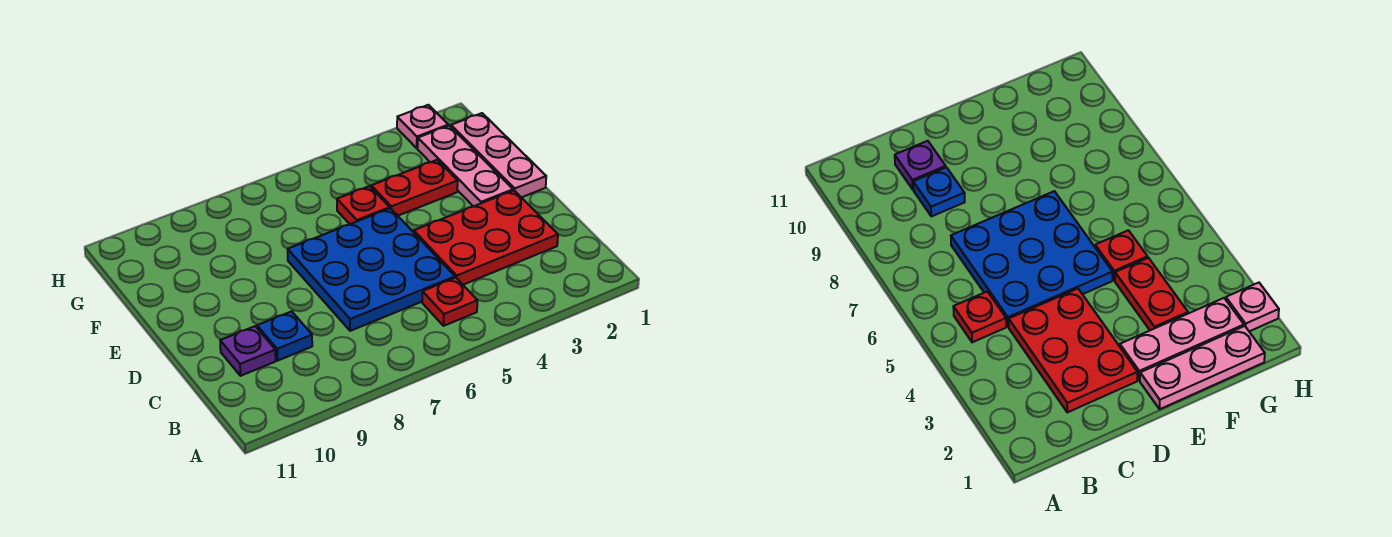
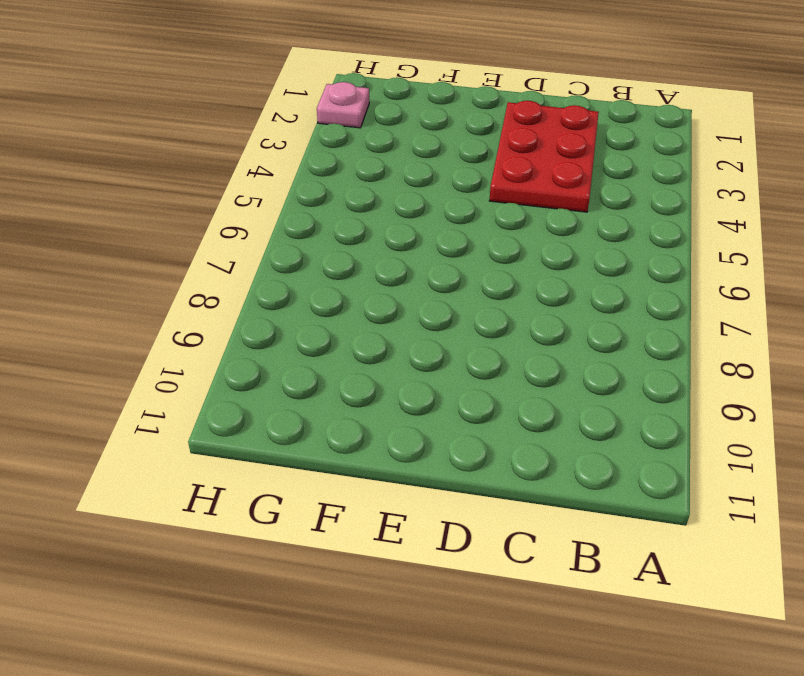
none -> red 1x1 plate [422,278,477,326]
none -> blue 3x3 plate [288,208,455,331]

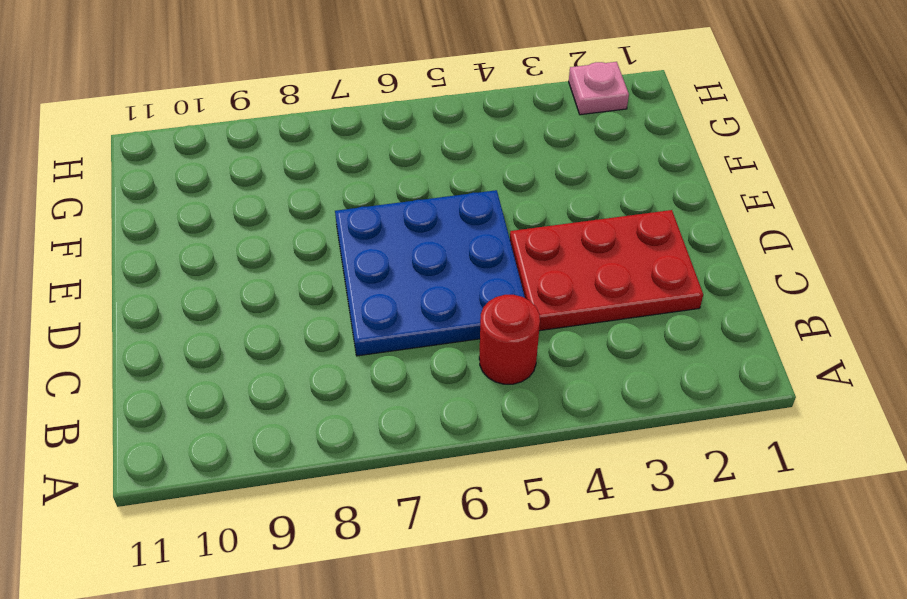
red 1x1 round brick [479,295,540,384] -> red 1x1 plate [422,278,477,326]
none -> blue 1x1 plate [257,311,312,361]
none -> purple 1x1 plate [220,326,276,376]

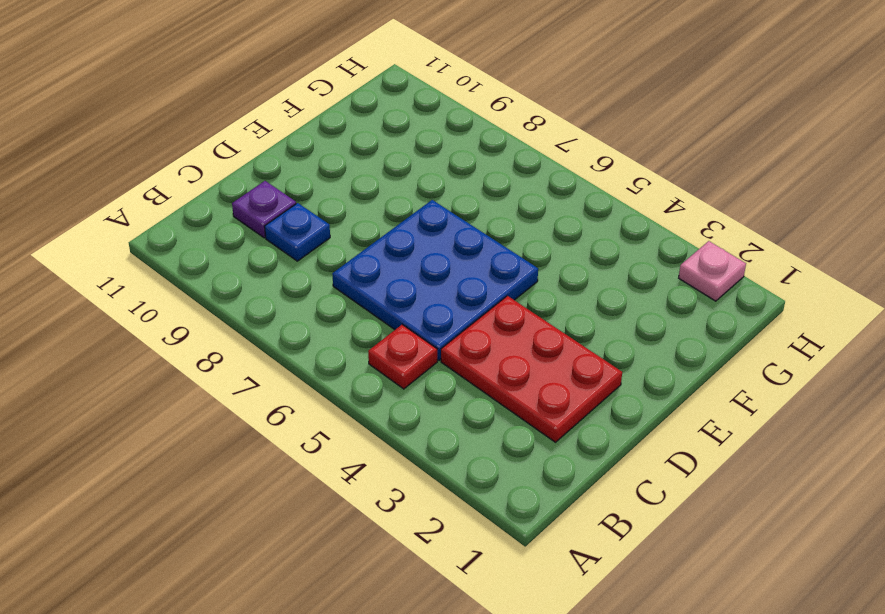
none -> pink 1x3 plate [451,113,546,197]
none -> pink 1x3 plate [418,126,513,206]

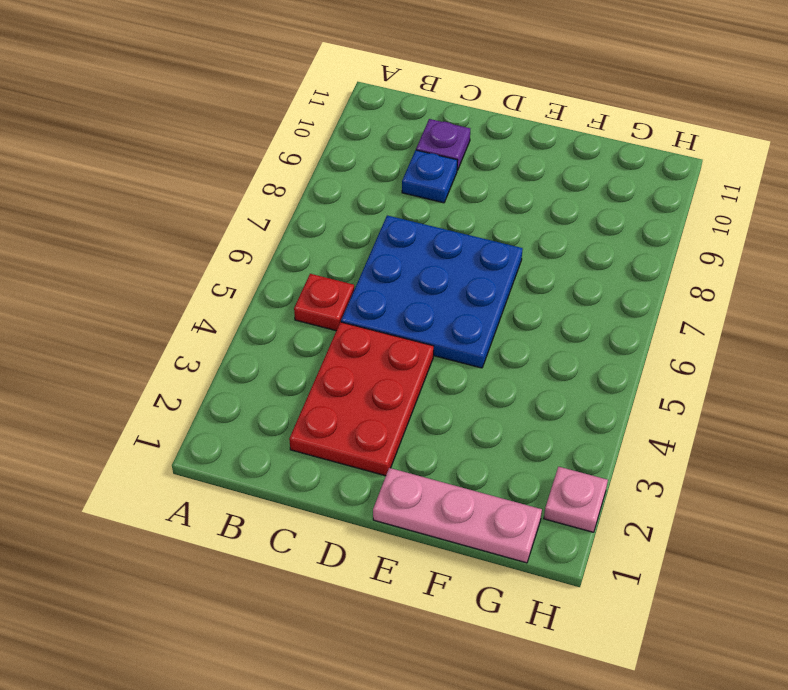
none -> pink 1x3 plate [418,126,513,206]
none -> red 1x2 plate [371,160,458,216]

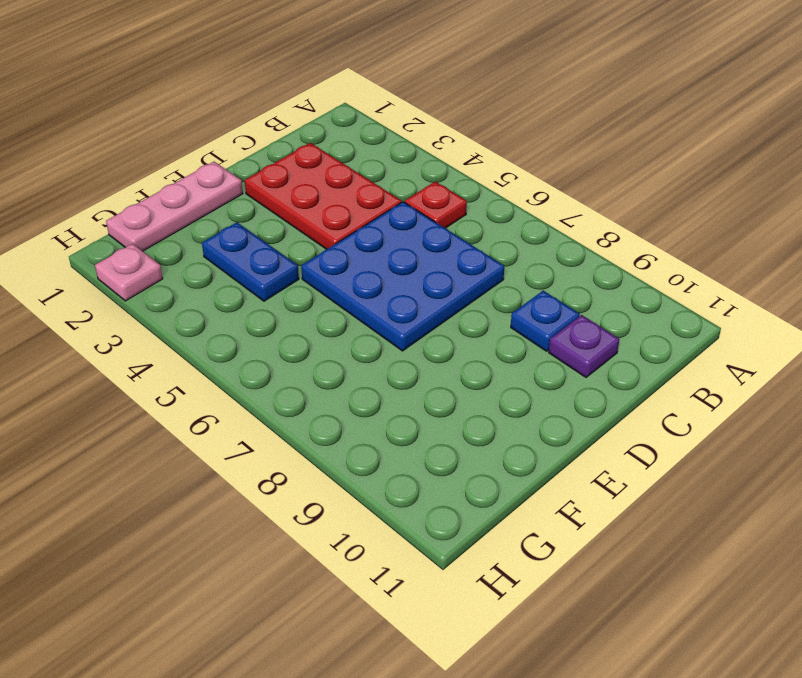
blue 1x2 plate [202,222,299,301] -> red 1x2 plate [371,160,458,216]
none -> pink 1x3 plate [418,126,513,206]
none -> red 1x1 plate [337,186,390,224]

